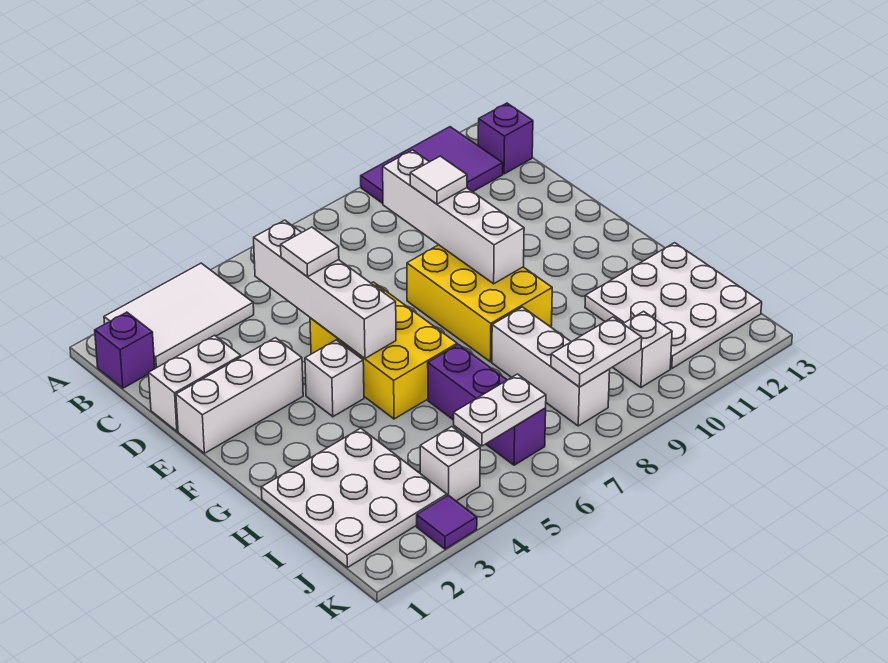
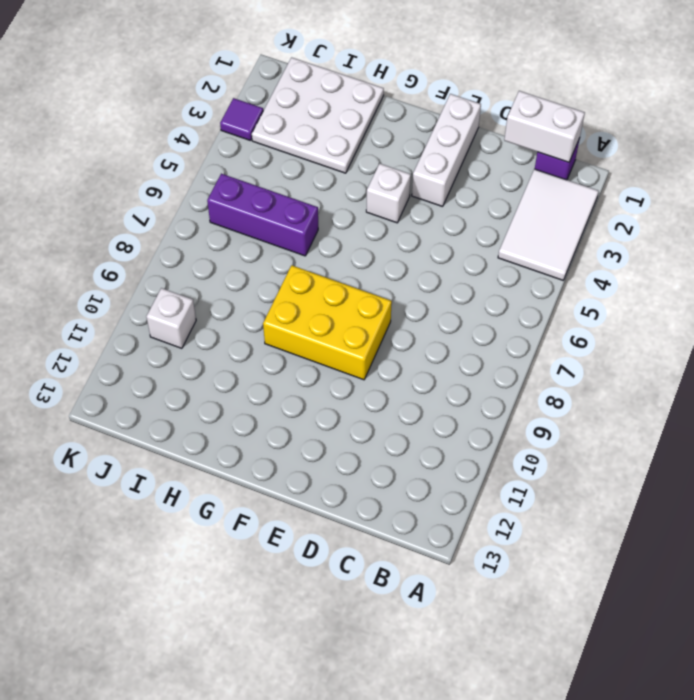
white 1x2 brick [504,91,585,162] -> white 1x2 brick turned to [149,335,241,431]
none -> purple 2x3 tile [361,127,503,203]
none -> purple 1x1 brick [478,103,533,174]
none -> yellow 2x3 brick [310,282,457,419]

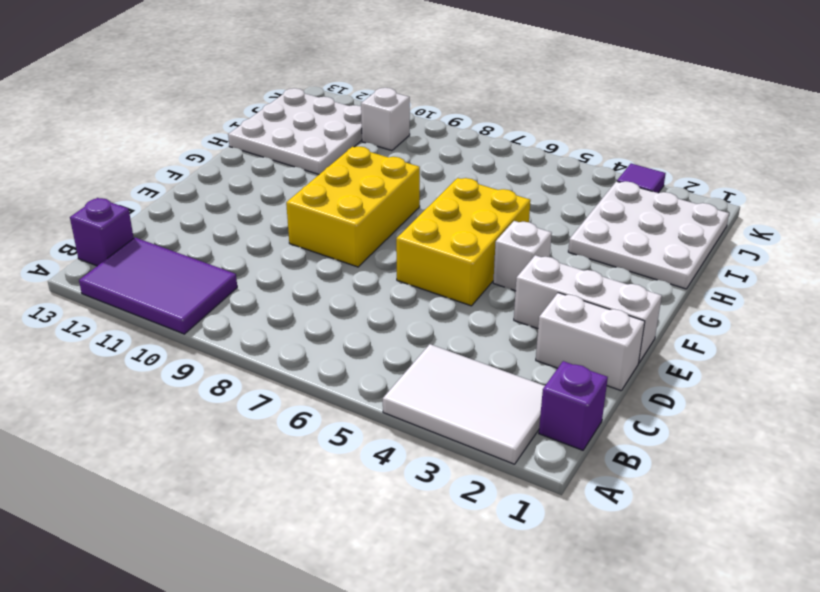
none -> purple 1x3 brick [428,344,546,465]
none -> white 1x3 brick [492,307,610,426]
none -> white 1x1 brick [420,427,480,501]

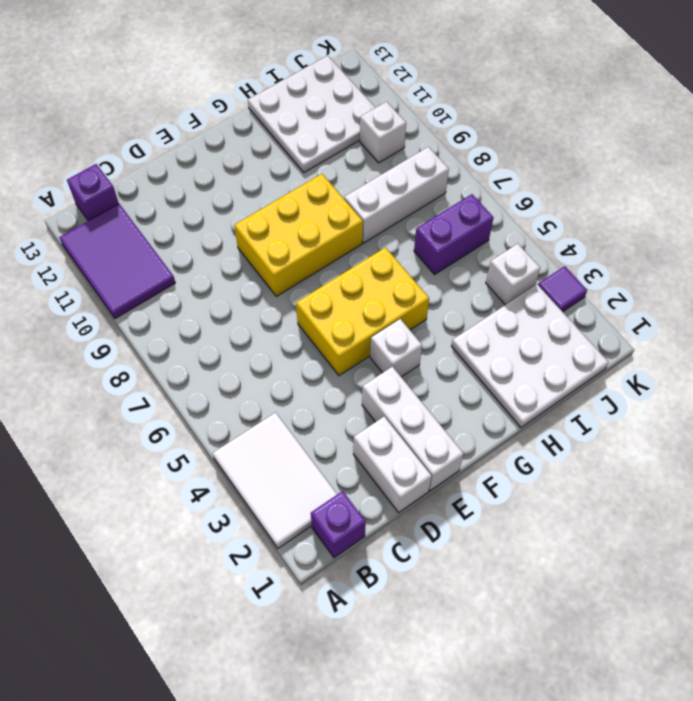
purple 1x2 brick [414,194,493,274] -> purple 1x3 brick [428,344,546,465]
none -> white 1x4 brick [254,220,396,358]
none -> white 1x4 brick [383,150,524,284]
none -> white 1x2 plate [454,374,546,446]

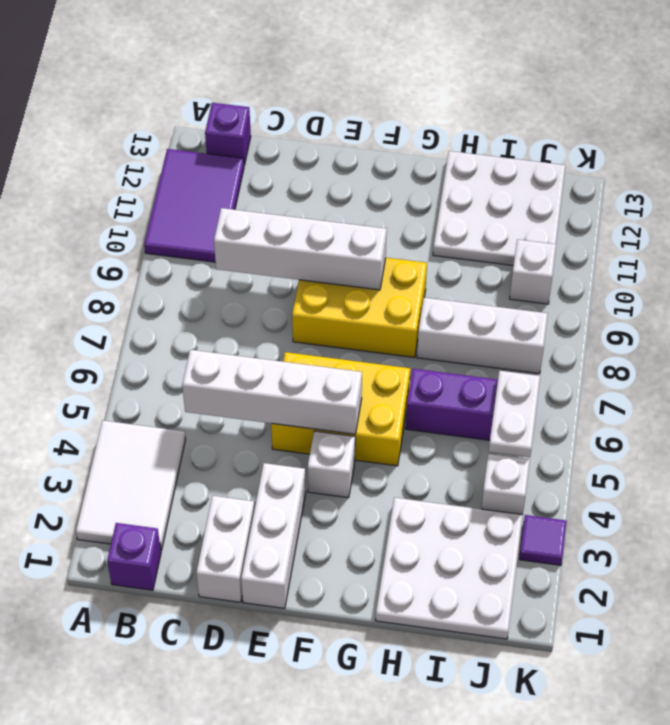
none -> white 1x2 plate [551,317,642,387]
none -> white 1x1 tile [281,227,339,277]
none -> white 1x1 tile [410,156,467,204]

